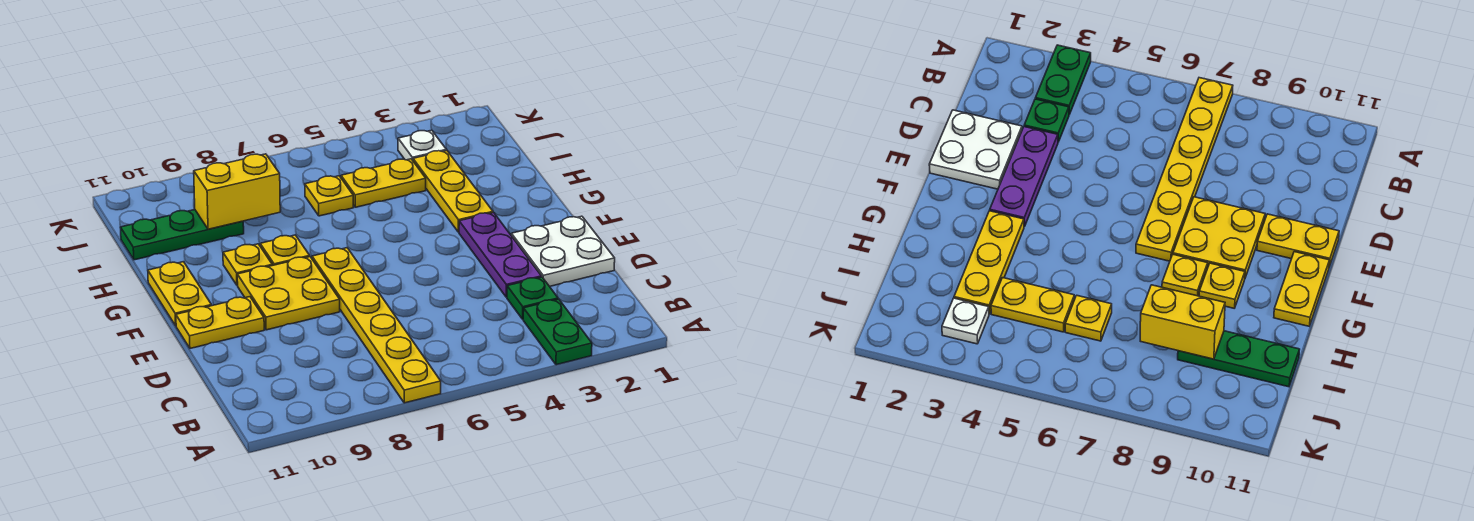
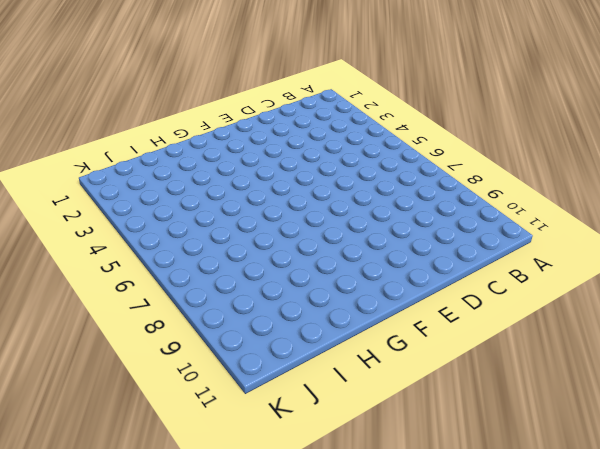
none -> green 1x2 plate [523,299,592,365]
none -> yellow 1x6 plate [312,248,441,403]
none -> green 1x1 plate [507,277,558,319]

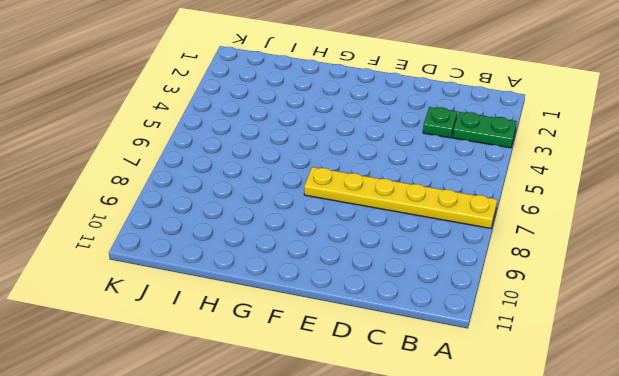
none -> white 2x2 plate [511,216,615,286]
none -> purple 1x3 plate [459,213,541,297]
none -> yellow 2x2 plate [237,257,340,330]

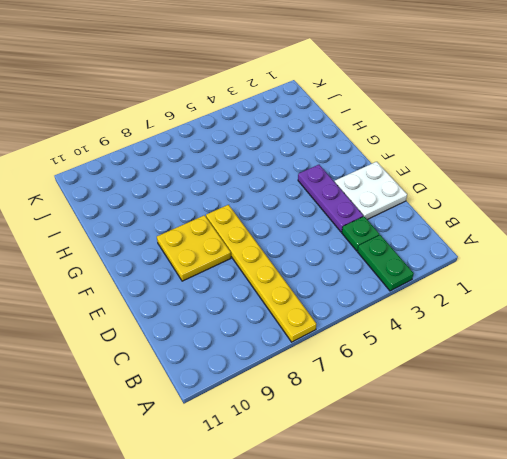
none -> yellow 1x2 plate [176,297,264,348]
none -> yellow 1x2 plate [148,262,211,326]
none -> yellow 1x3 plate [413,150,493,232]

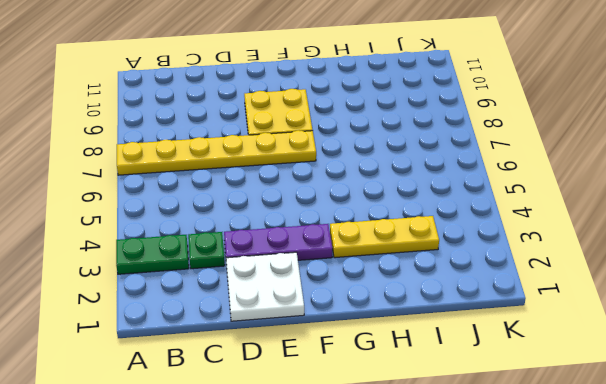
none -> yellow 1x2 plate [176,297,264,348]
none -> yellow 1x2 plate [148,262,211,326]
none -> yellow 1x1 plate [260,235,310,265]

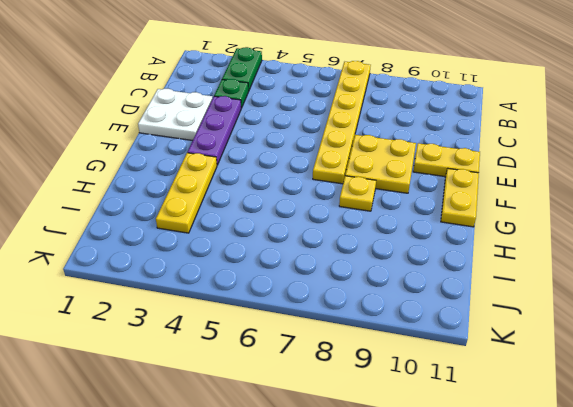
none -> yellow 1x1 plate [223,244,272,285]
none -> yellow 1x2 plate [341,159,426,207]
none -> yellow 1x1 plate [305,176,353,216]

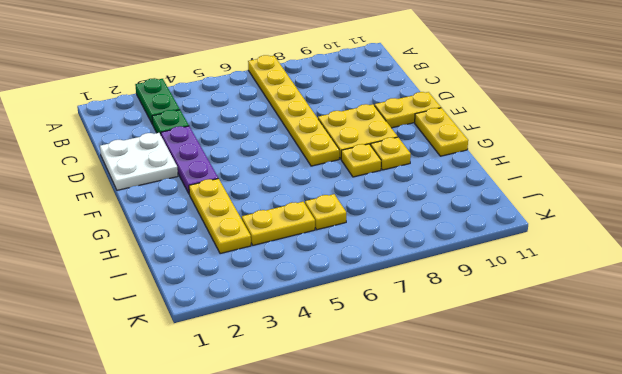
none -> green 1x3 plate [120,210,244,260]
none -> white 1x1 plate [398,130,446,160]
none -> yellow 1x2 brick [194,154,280,229]

